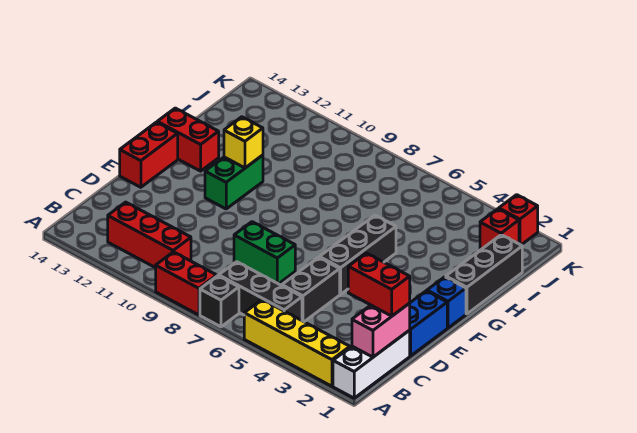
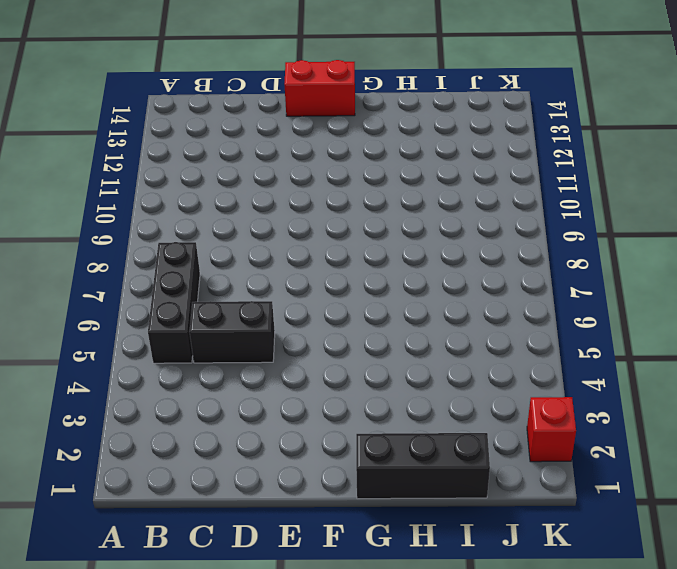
none -> white 1x3 brick [333,330,410,398]
none -> yellow 1x4 brick [244,300,350,386]
none -> black 1x1 brick [200,276,239,327]

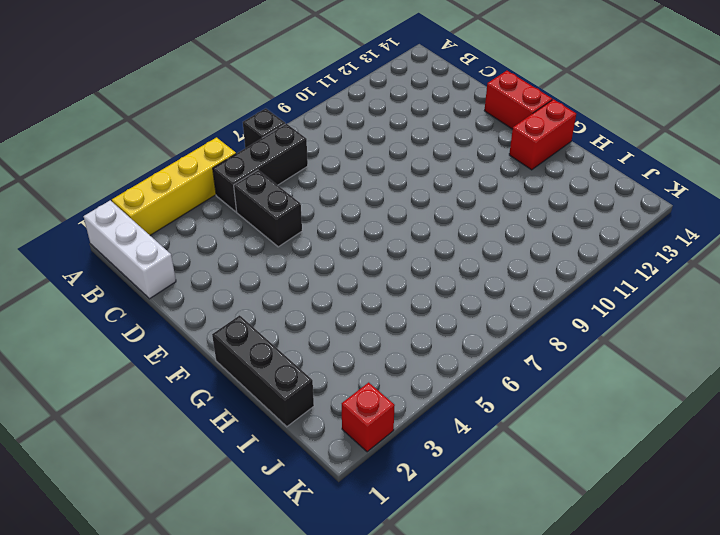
none -> red 1x2 brick [156,252,217,315]
none -> red 1x3 brick [108,202,191,268]
none -> blue 1x2 brick [410,291,447,356]

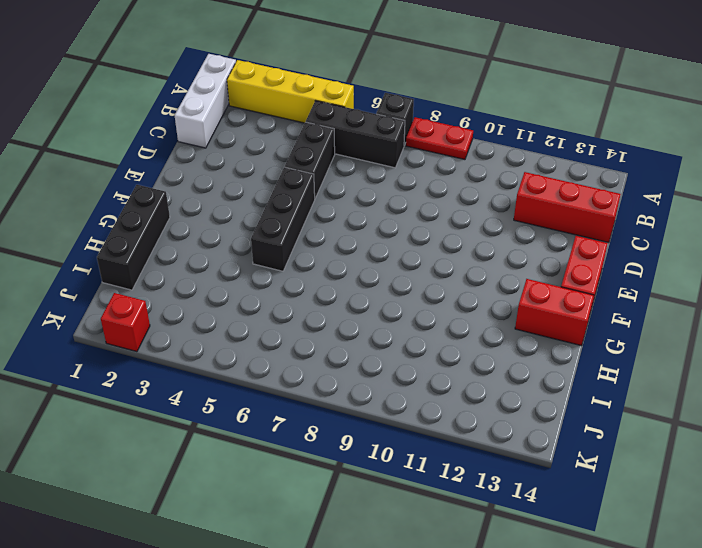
red 1x2 plate [406,117,473,160] -> red 1x2 brick [156,252,217,315]
red 1x3 brick [514,172,621,243] -> red 1x3 brick moved to [108,202,191,268]
none -> blue 1x2 brick [410,291,447,356]
none -> green 1x2 brick [234,222,295,284]
none -> blue 1x1 brick [427,277,466,328]

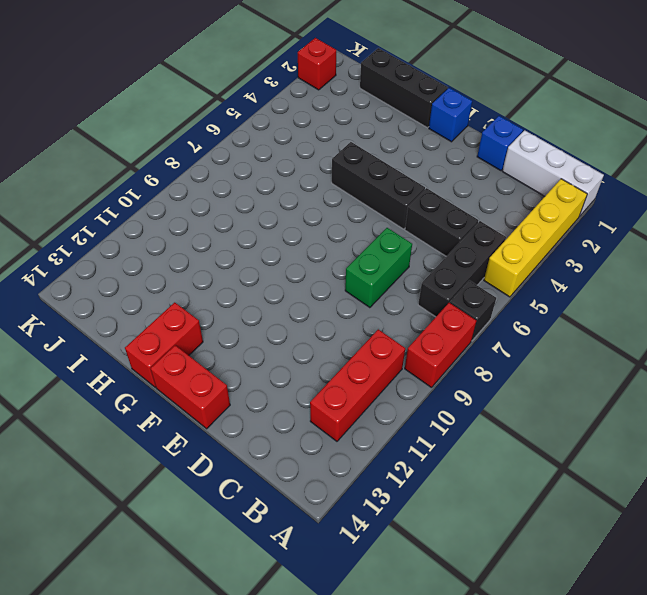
blue 1x1 brick [477,116,523,171] -> blue 1x2 brick [410,291,447,356]
none -> green 1x2 brick [205,155,263,209]
none -> red 1x1 brick [480,209,519,249]
none -> pink 1x2 brick [352,303,410,357]

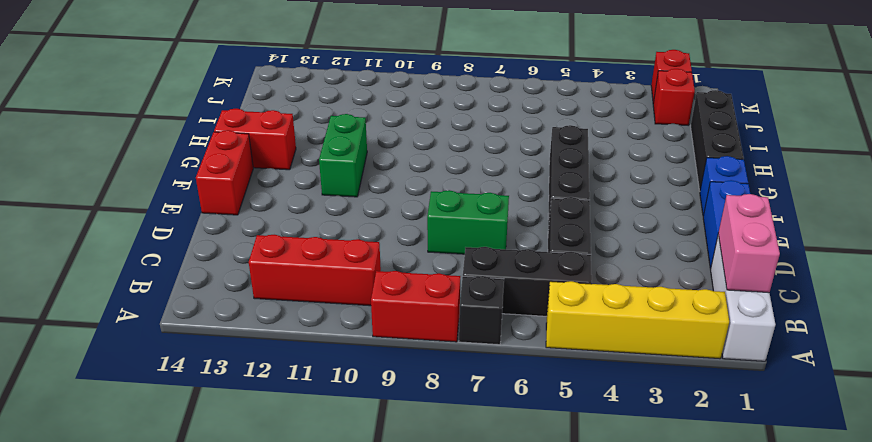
none -> yellow 1x1 brick [224,117,263,168]
none -> red 1x2 brick [348,253,410,316]

